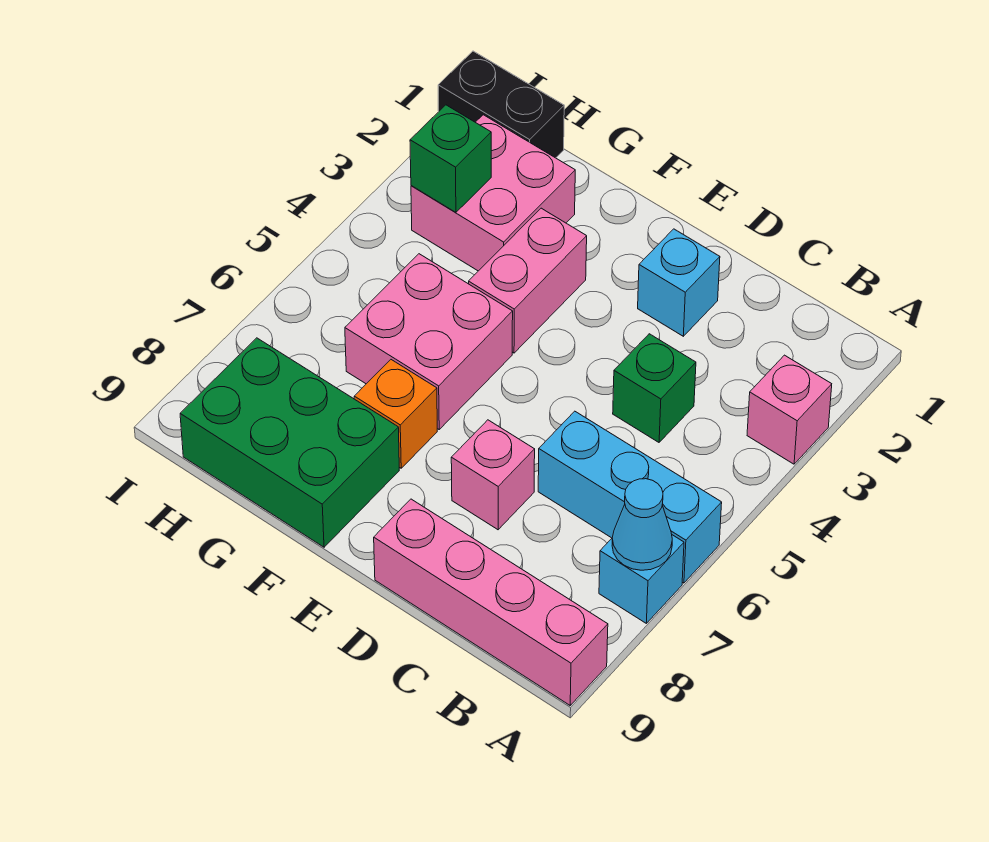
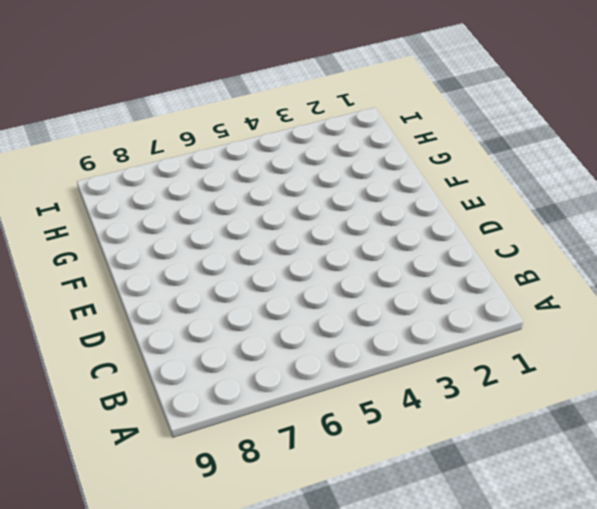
none -> pink 1x1 brick [747,355,832,464]
none -> cyan 1x3 brick [538,411,722,583]
none -> cyan 1x1 brick [599,535,684,623]

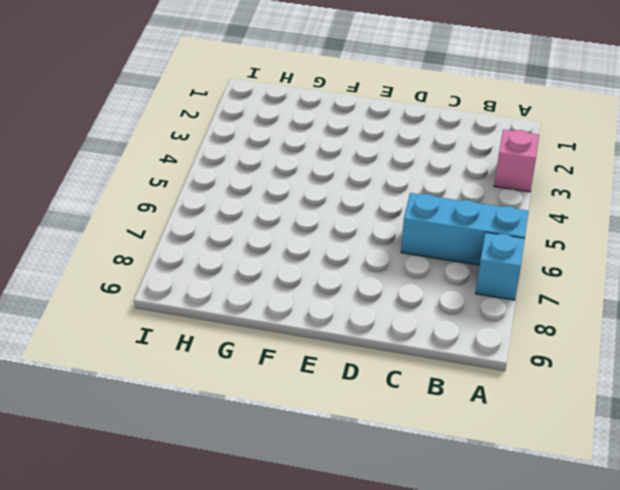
none -> pink 1x4 brick [374,499,608,705]
none -> green 1x1 brick [613,334,696,442]
none -> cyan 1x1 brick [638,229,720,336]

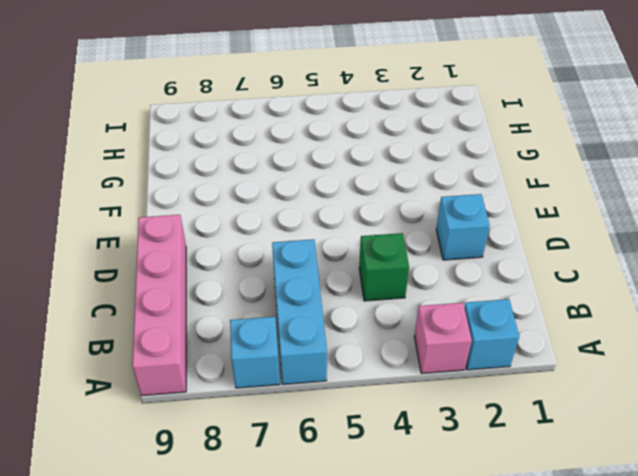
cyan 1x1 brick [464,299,519,370] -> none
none -> pink 1x1 brick [451,420,535,530]
none -> pink 1x2 brick [469,208,587,353]
none -> pink 2x2 brick [345,254,513,429]

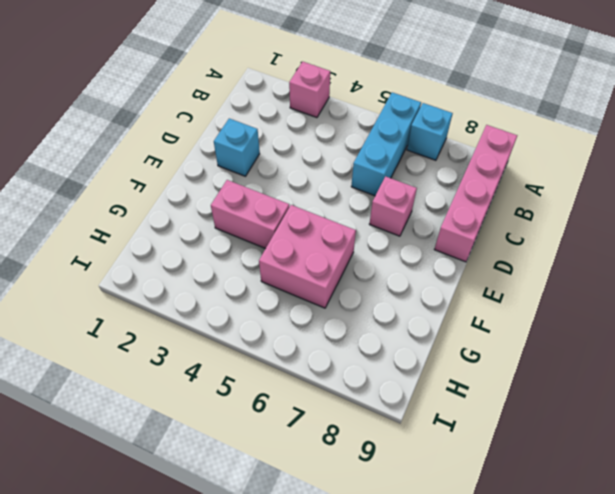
none -> green 1x1 brick [613,334,696,442]
none -> orange 1x1 brick [354,360,437,468]
none -> green 2x3 brick [180,338,399,547]

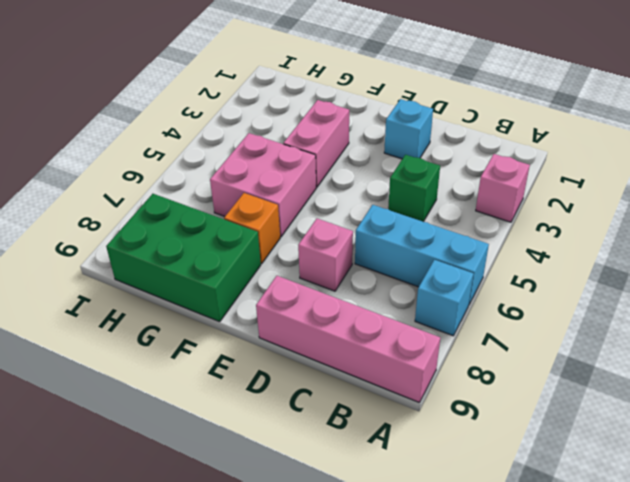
none -> pink 2x2 brick [411,115,575,271]
none -> black 1x2 brick [438,51,564,158]
none -> cyan 1x1 cone [612,479,672,570]

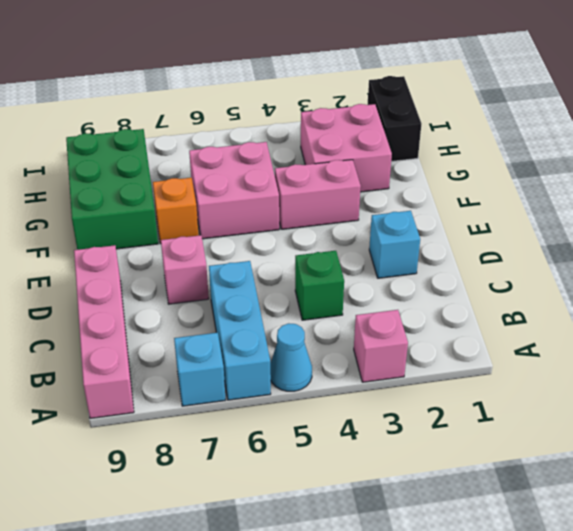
cyan 1x1 cone [270,323,312,391] -> cyan 1x1 cone moved to [612,479,672,570]
none -> green 1x1 brick [410,105,491,212]

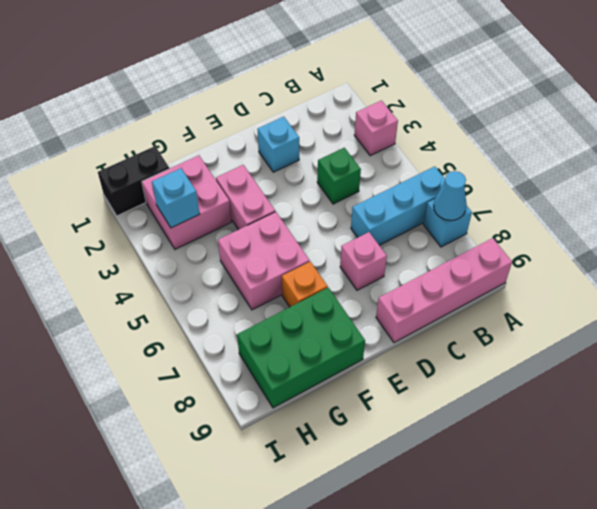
cyan 1x1 brick [152,168,200,228] -> green 1x1 brick [410,105,491,212]

